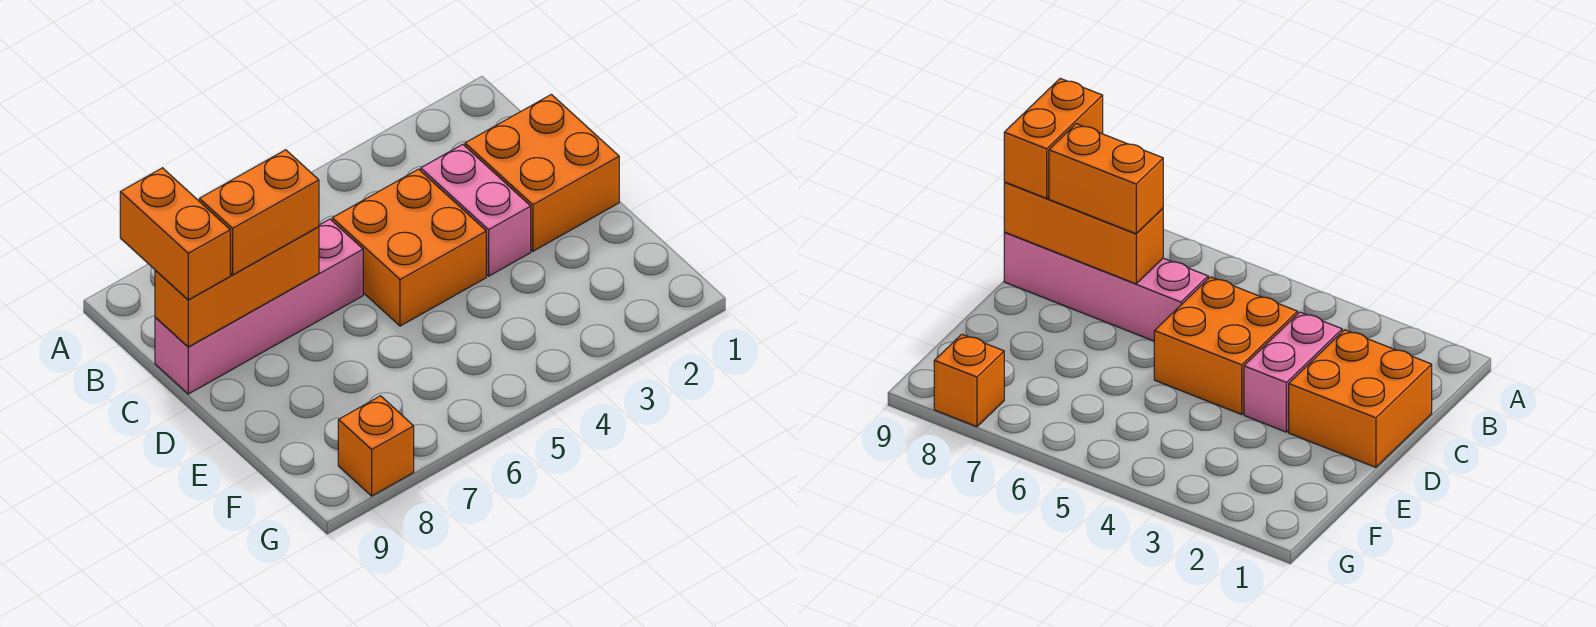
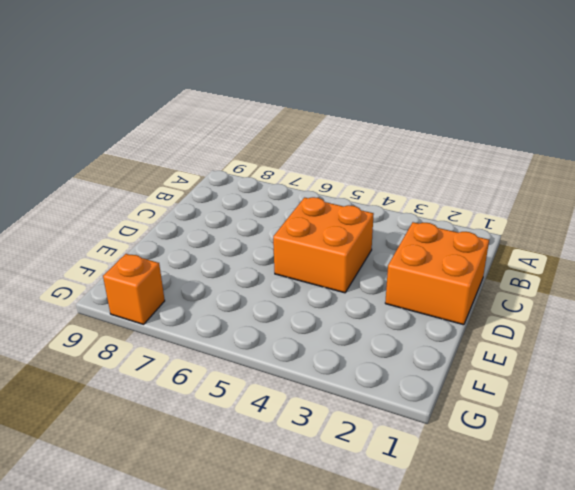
none -> pink 1x2 brick [421,144,531,276]
none -> pink 1x4 brick [155,219,363,394]

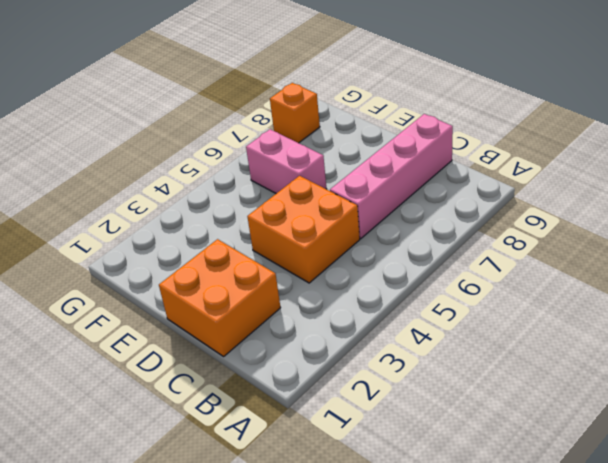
pink 1x2 brick [246,129,326,193] -> pink 1x2 brick moved to [421,144,531,276]
none -> orange 1x3 brick [155,227,319,347]
none -> orange 1x2 brick [120,168,230,300]

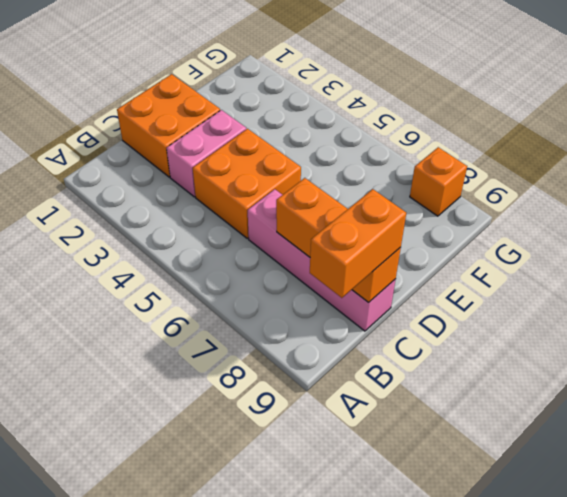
none -> orange 1x2 brick [199,150,319,275]

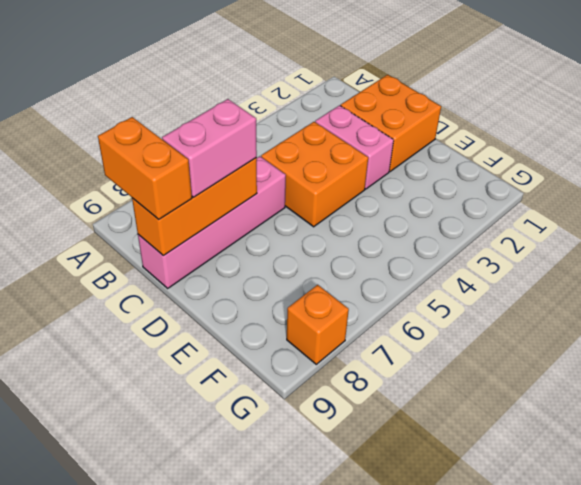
pink 1x2 brick [162,99,257,197] -> orange 1x2 brick [199,150,319,275]

